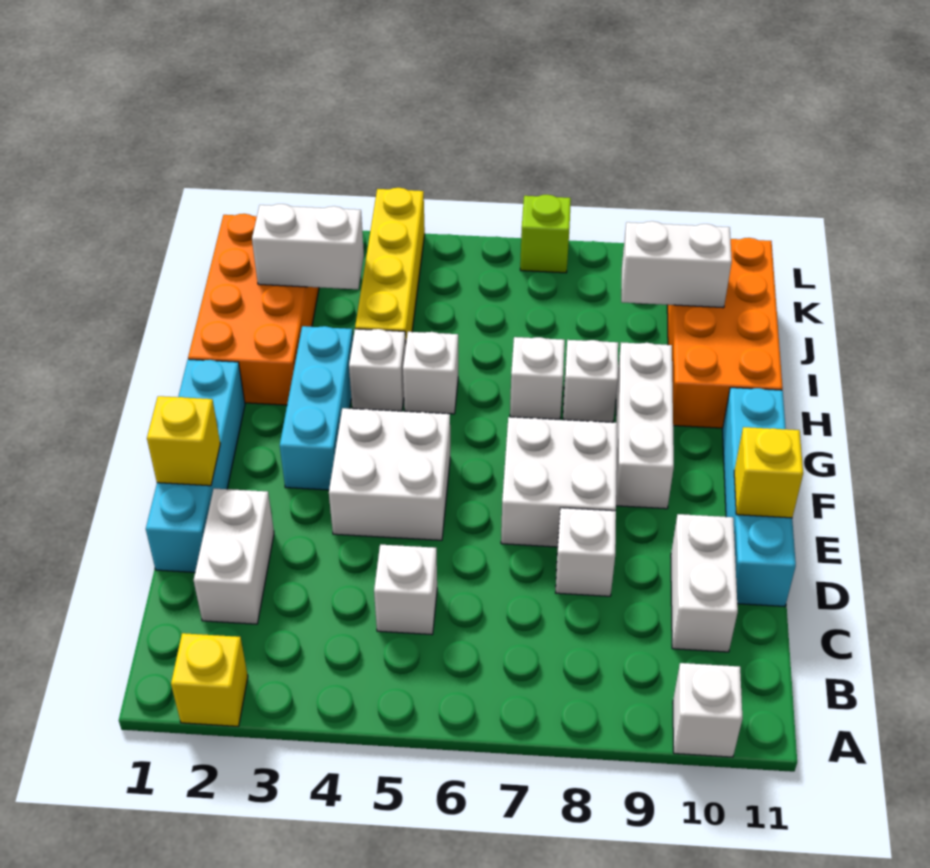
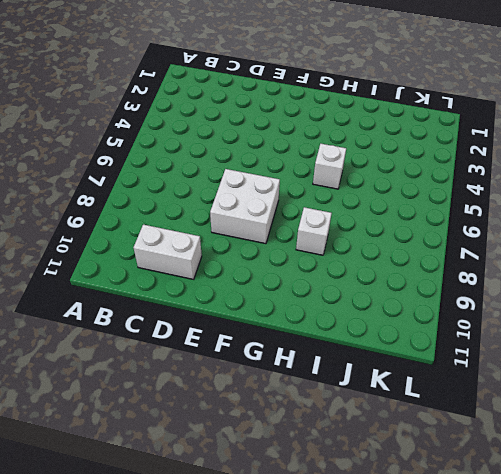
none -> yellow 1x1 brick [171,633,248,726]
none -> white 1x1 brick [673,663,743,757]
none -> white 1x2 brick [194,489,274,624]

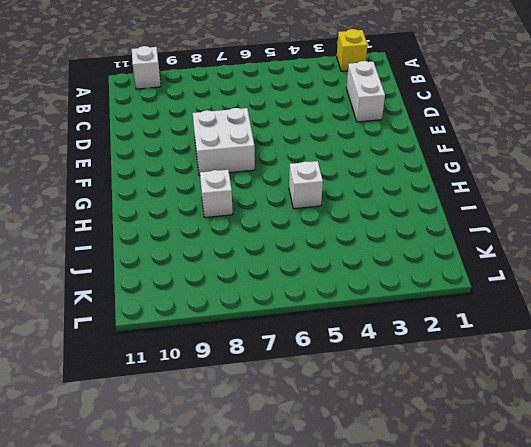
none -> white 1x1 brick [374,545,437,635]
none -> white 1x2 brick [671,514,738,652]
none -> cyan 1x4 brick [146,359,245,572]

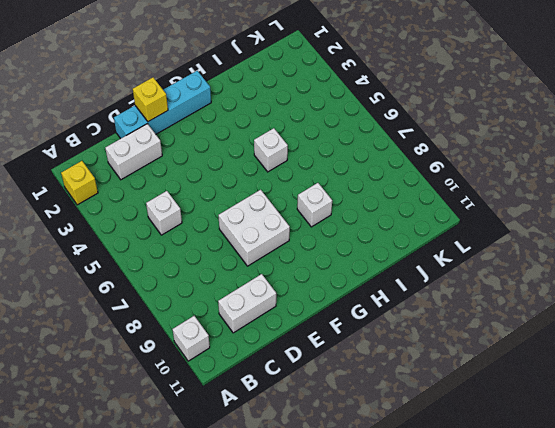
none -> white 1x1 brick [556,508,616,596]
none -> cyan 1x4 brick [722,388,796,607]
none -> white 2x2 brick [329,408,450,540]

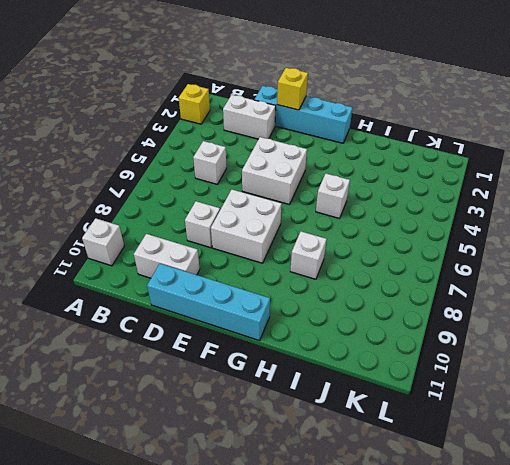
none -> cyan 1x3 brick [280,326,353,490]
none -> white 1x3 brick [616,342,674,509]
none -> orange 2x4 brick [188,214,319,405]

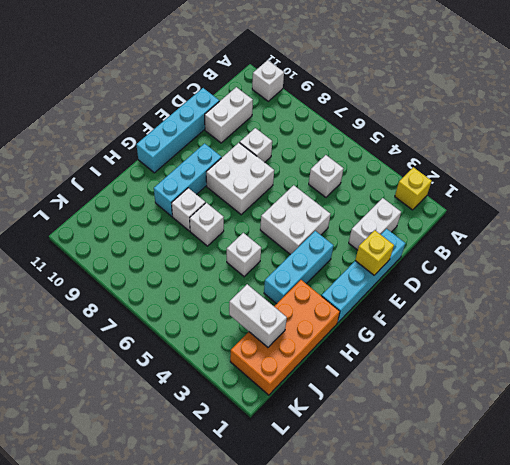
cyan 1x3 brick [154,143,221,216] -> white 1x3 brick [616,342,674,509]
none -> white 1x1 brick [349,329,406,411]
none -> orange 2x4 brick [667,238,783,428]
none -> yellow 1x4 brick [355,188,425,341]

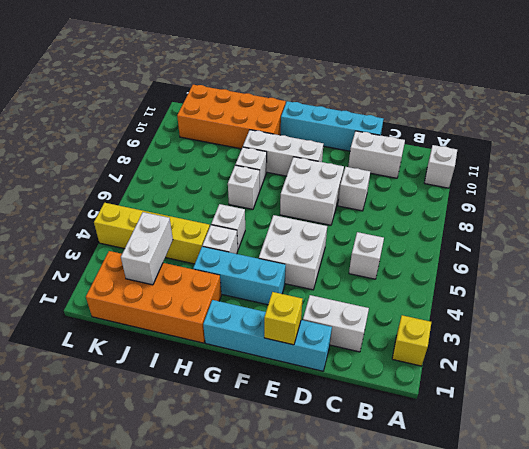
none -> lime 1x1 brick [520,195,571,273]
none -> yellow 1x1 brick [734,427,803,518]
none -> white 1x2 brick [621,221,732,308]

